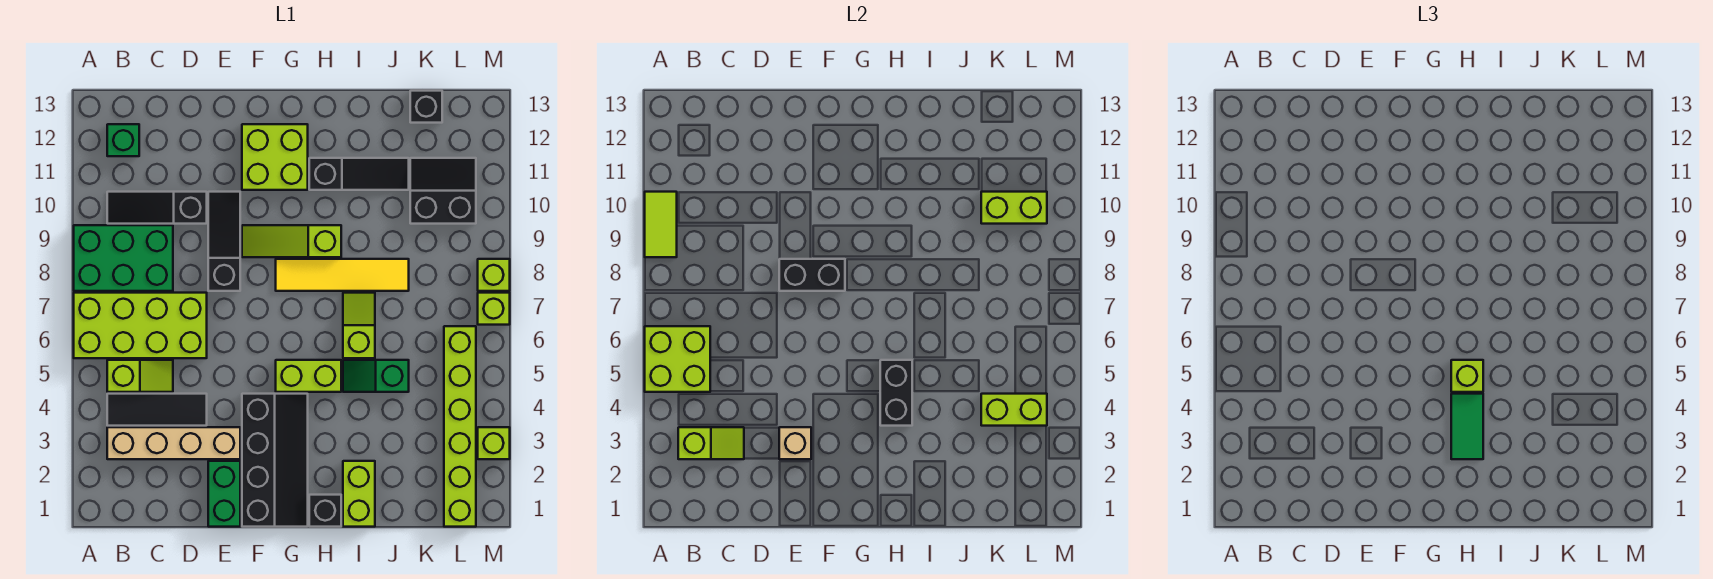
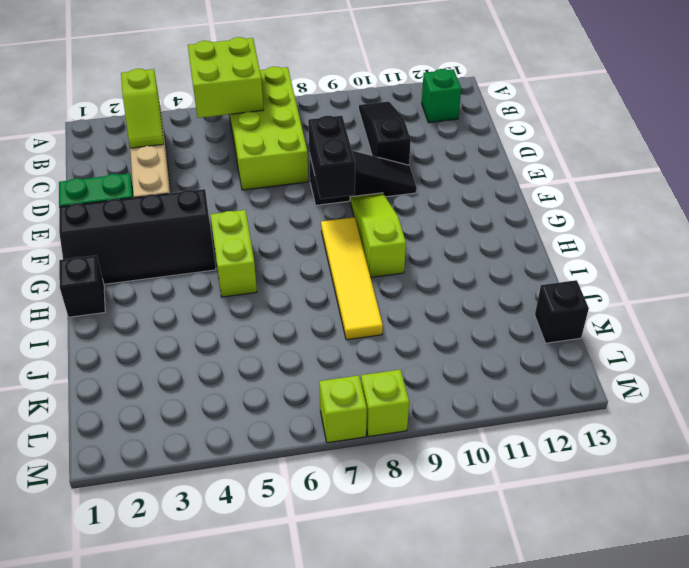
none -> green 2x3 brick [74,225,173,291]
none -> black 1x3 tile [107,394,207,426]
none -> lime 1x2 slope [107,360,173,392]
none -> lime 2x2 brick [242,124,308,190]

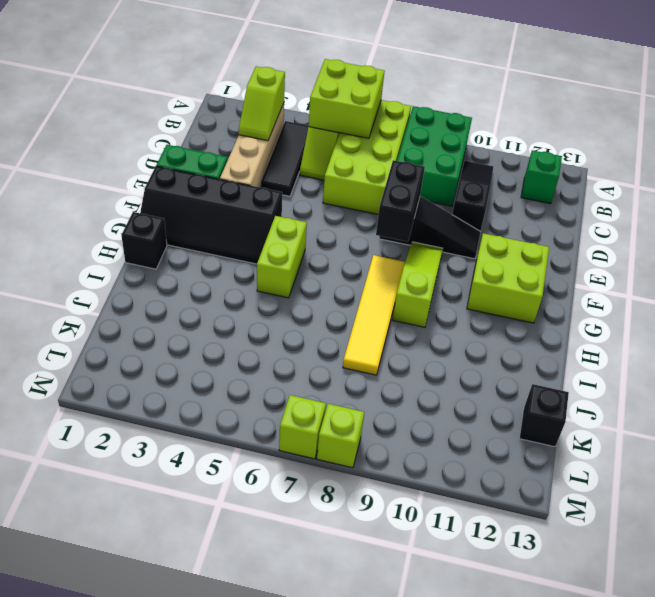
none -> black 1x3 slope [309,158,409,190]
none -> lime 1x2 brick [343,461,375,527]
none -> green 1x2 slope [343,360,409,392]
none -> lime 1x2 slope [343,293,375,358]

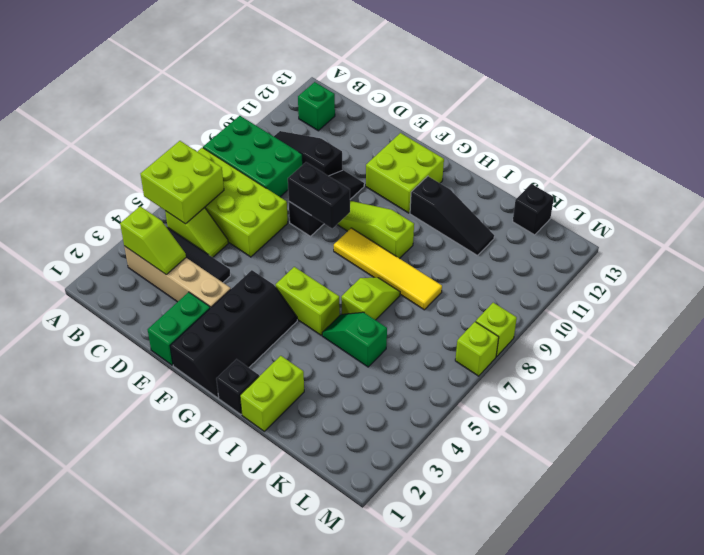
none -> black 2x2 slope [410,158,476,224]
none -> lime 1x6 brick [444,326,476,527]
none -> lime 1x1 brick [478,427,510,459]
none -> lime 1x2 tile [645,192,677,257]

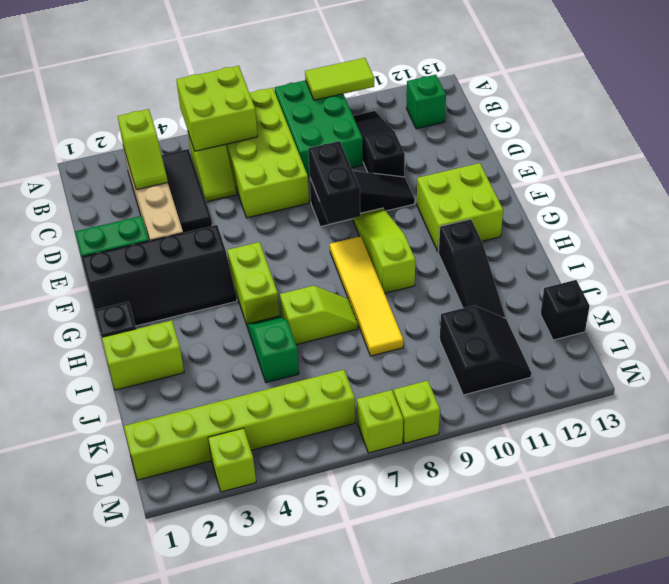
none -> tan 1x1 brick [779,427,811,459]
none -> black 1x2 brick [880,360,912,426]
none -> lime 1x2 brick [981,394,1047,426]
none -> lime 1x2 brick [981,192,1047,224]

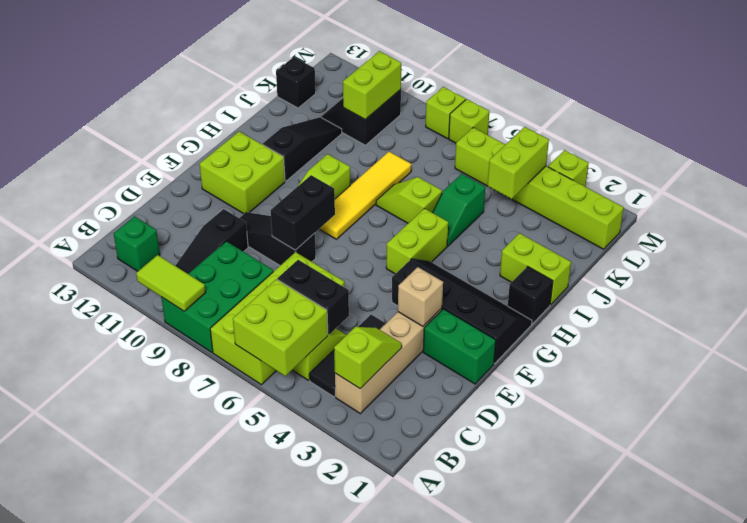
black 1x2 brick [277,260,349,335] -> black 1x2 brick moved to [880,360,912,426]
none -> green 1x2 tile [1451,394,1483,459]
none -> lime 1x1 brick [1451,360,1483,392]

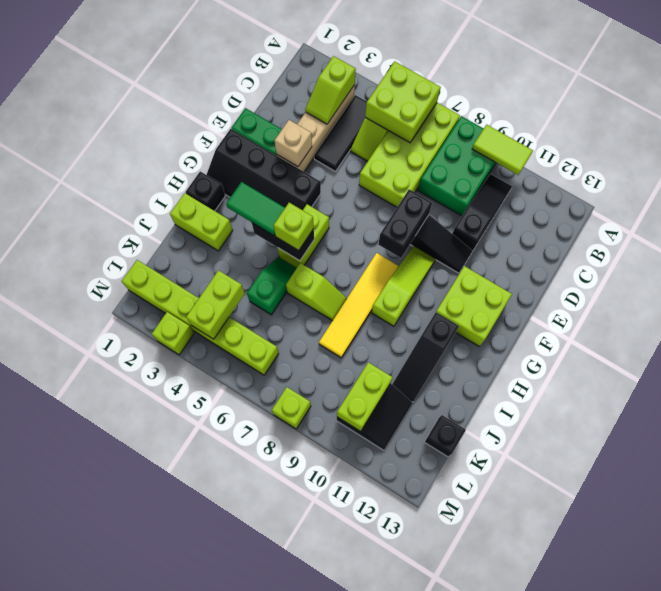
none -> green 1x1 brick [107,124,139,156]
none -> lime 1x1 brick [478,293,510,325]

